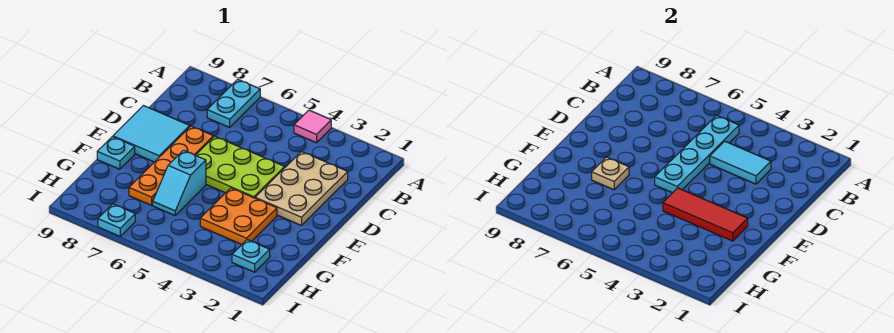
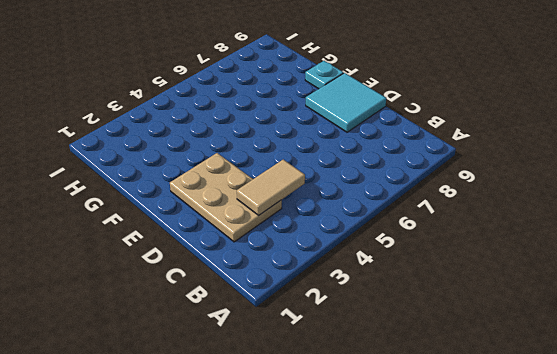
tan 1x2 tile [237,160,305,216] -> cyan 1x2 tile [710,141,771,184]
none -> pink 1x1 tile [294,110,331,143]
none -> cyan 1x2 plate [207,79,260,127]
none -> lime 2x3 plate [196,136,285,198]

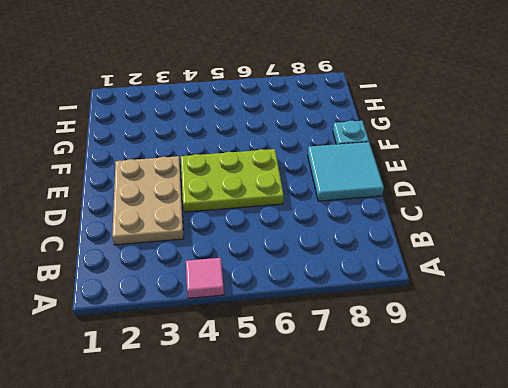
none -> cyan 1x2 plate [207,79,260,127]
none -> orange 1x4 plate [129,126,213,205]
none -> orange 2x2 plate [200,188,277,244]

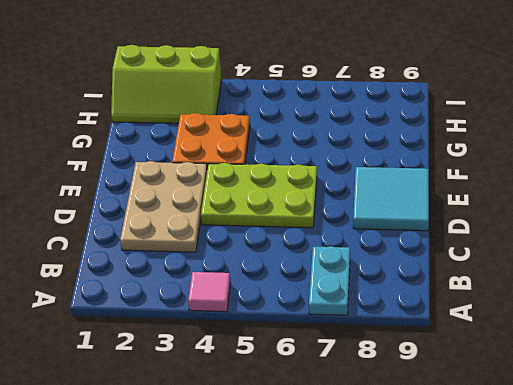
lime 2x3 slope [111,45,221,123] -> cyan 1x1 plate [232,240,270,272]
none -> orange 1x4 plate [129,126,213,205]
none -> cyan 1x2 slope [153,150,206,215]
none -> cyan 1x1 plate [97,137,135,169]

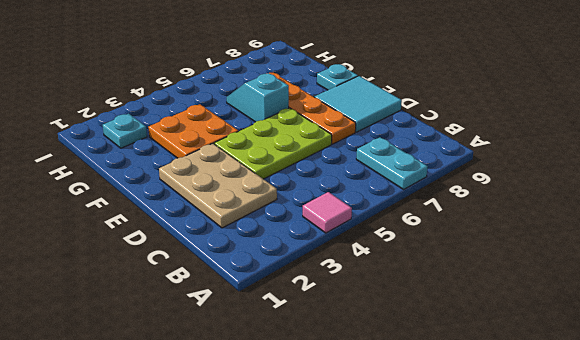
none -> cyan 1x1 plate [98,204,135,236]
none -> cyan 1x4 plate [655,115,739,193]
none -> cyan 1x2 tile [710,141,771,184]

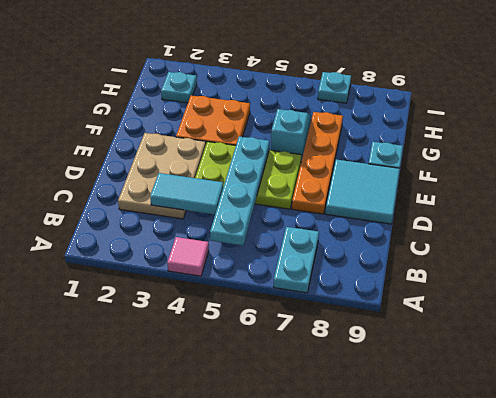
none -> red 1x3 tile [663,188,748,241]
none -> tan 1x1 plate [592,157,629,190]

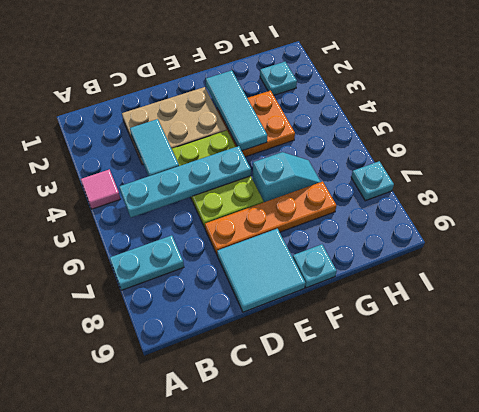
cyan 1x3 tile [206,70,267,151] -> red 1x3 tile [663,188,748,241]
none -> tan 1x1 plate [592,157,629,190]

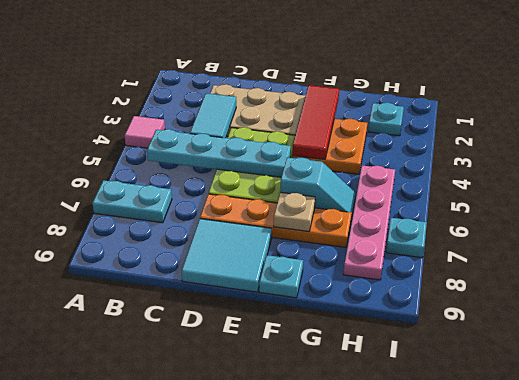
pink 1x4 plate [344,165,395,280] -> none

